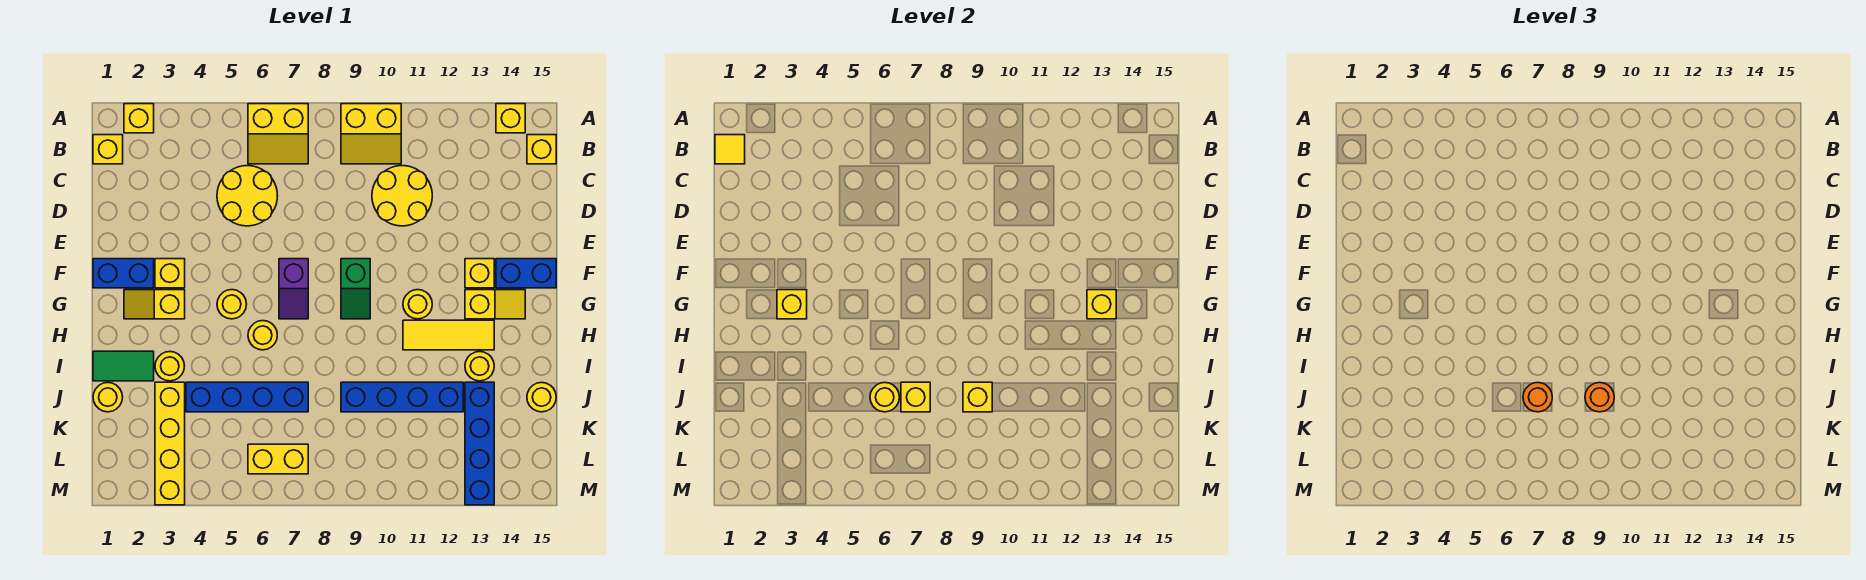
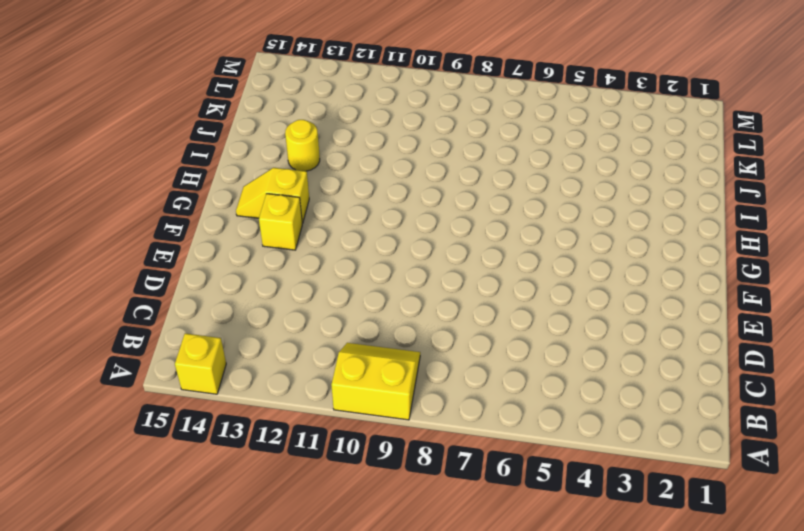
none -> yellow 1x1 brick [124,104,154,133]
none -> yellow 2x2 slope [248,104,308,164]
none -> yellow 1x1 brick [93,135,123,164]
none -> yellow 1x1 brick [527,135,556,164]

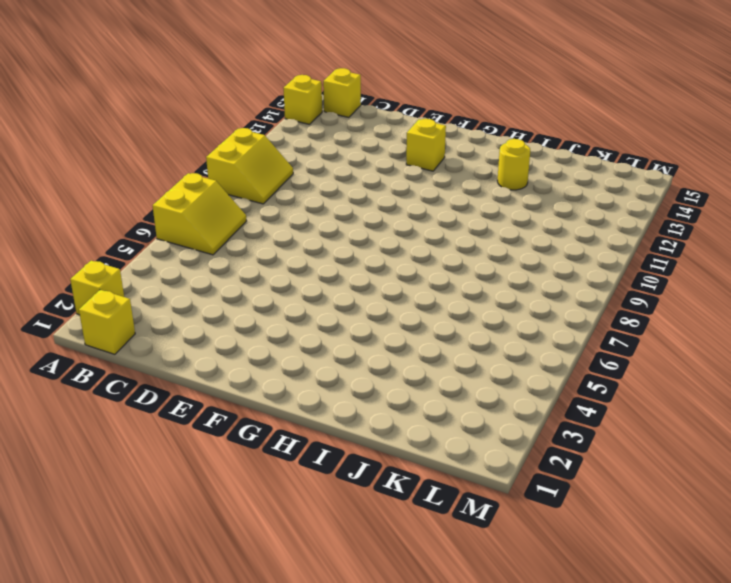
none -> yellow 2x2 round brick [217,166,277,226]
none -> yellow 2x2 round brick [372,166,432,226]
none -> blue 1x2 brick [93,259,154,288]
none -> yellow 1x1 brick [155,259,185,288]

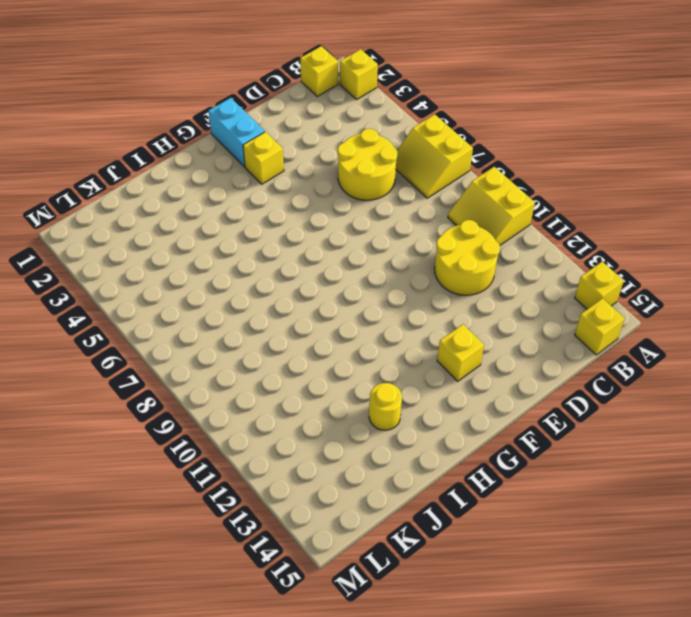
cyan 1x2 brick [208,98,265,167] -> blue 1x2 brick [93,259,154,288]
none -> purple 1x2 slope [279,259,308,319]
none -> green 1x2 slope [341,259,370,319]
none -> blue 1x2 brick [496,259,556,288]
none -> yellow 1x2 slope [124,290,185,319]

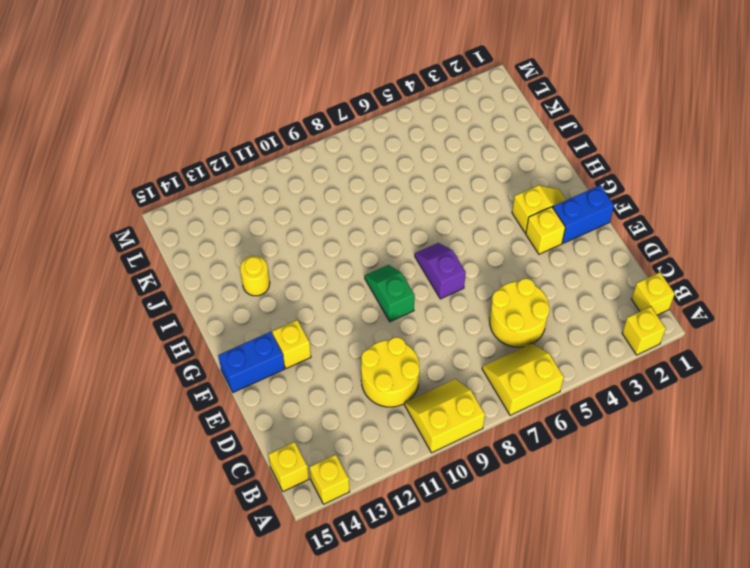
none -> yellow 1x1 round brick [217,290,246,319]
none -> yellow 1x1 round brick [403,290,432,319]
none -> yellow 1x2 slope [465,290,525,319]
none -> yellow 1x1 round brick [248,321,277,350]

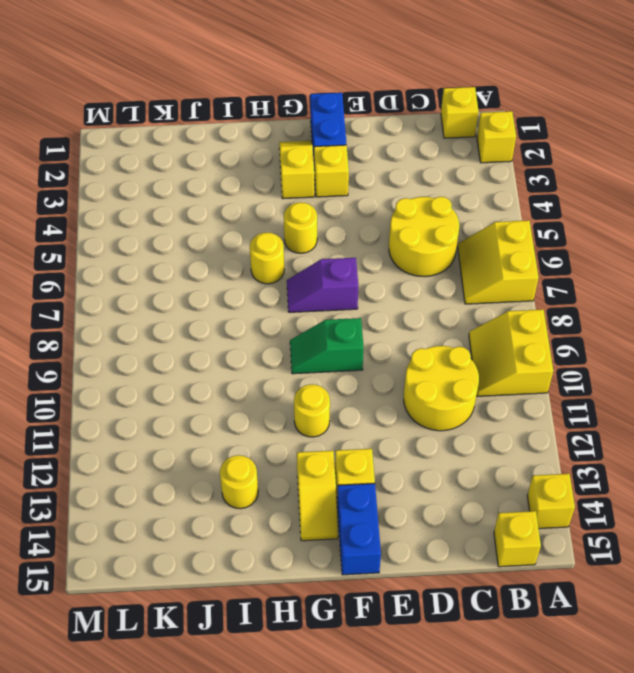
none -> yellow 1x3 tile [403,320,494,350]
none -> green 1x2 tile [93,351,154,381]
none -> yellow 1x1 round brick [155,352,185,381]
none -> yellow 1x1 round brick [93,383,123,412]

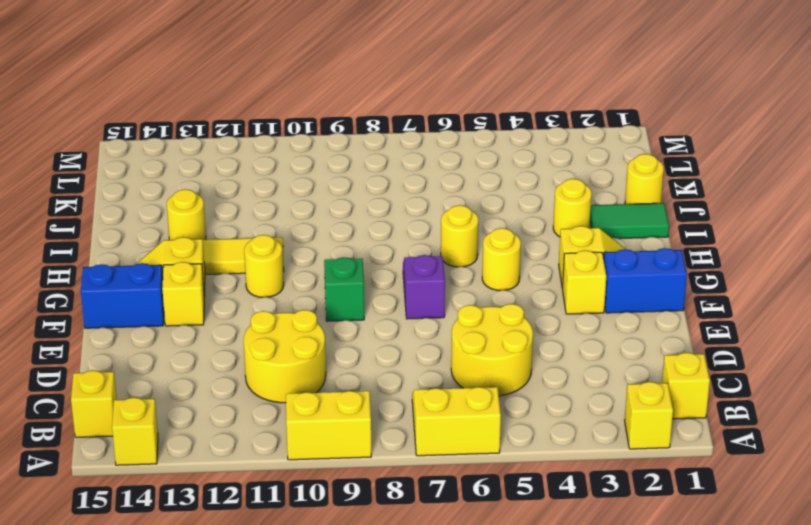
none -> yellow 1x4 brick [155,382,185,505]
none -> blue 1x4 brick [186,382,308,412]
none -> blue 1x4 brick [341,382,463,412]
none -> blue 1x4 brick [465,382,494,505]

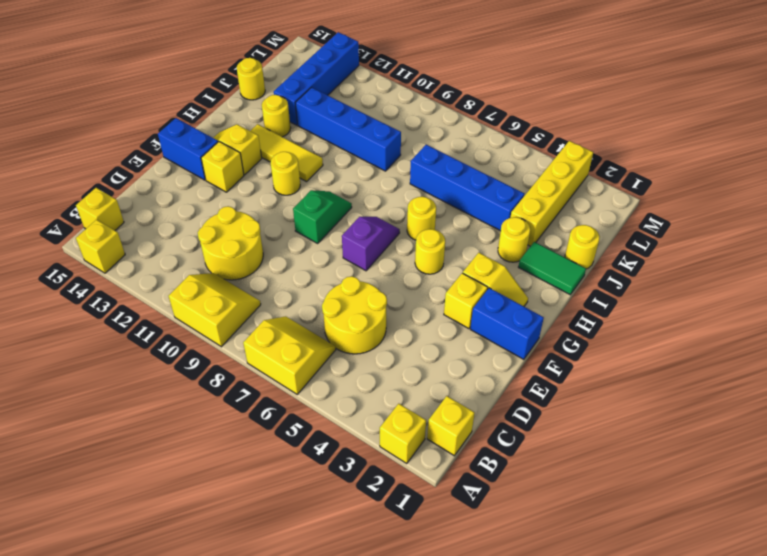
none -> yellow 1x2 brick [248,444,308,474]
none -> yellow 1x1 tile [715,135,745,164]
none -> yellow 1x1 brick [777,290,807,319]
none -> yellow 1x1 brick [1087,290,1116,319]

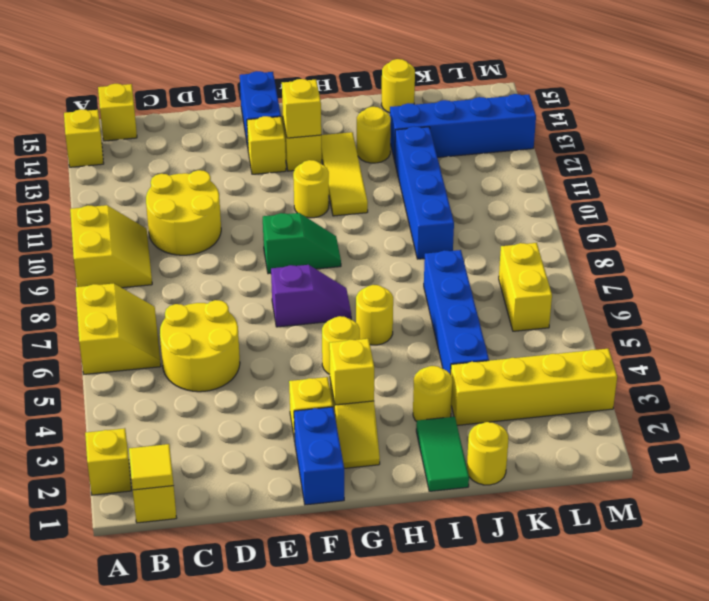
none -> yellow 1x1 round brick [870,383,899,412]
none -> yellow 1x1 brick [901,382,930,412]
none -> yellow 1x1 brick [963,382,992,412]
none -> orange 1x1 round brick [1523,382,1552,412]

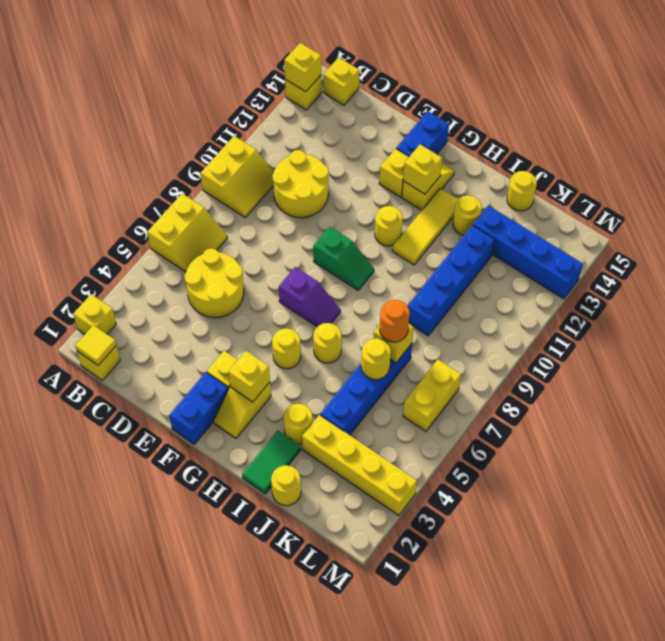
yellow 1x1 brick [284,43,321,92] -> yellow 1x1 brick moved to [963,382,992,412]
none -> orange 1x1 round brick [1585,382,1614,412]

